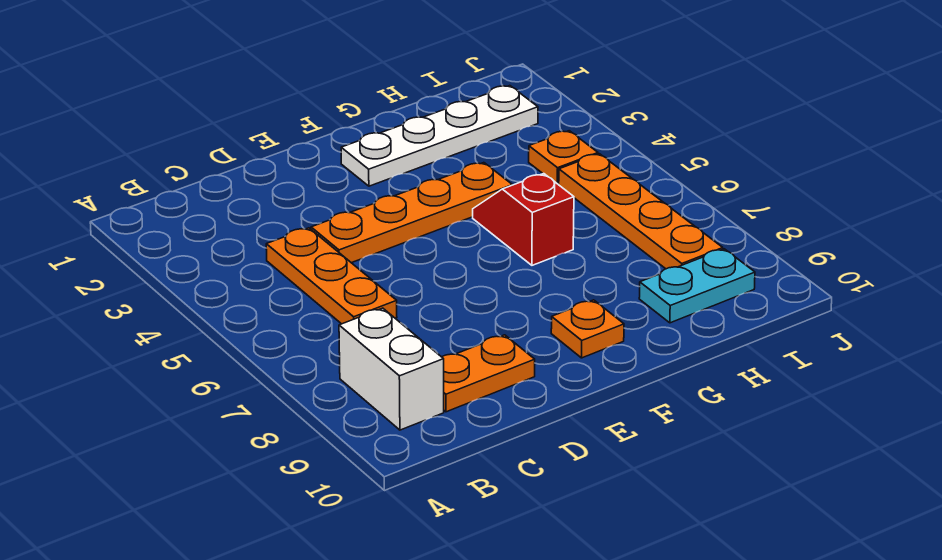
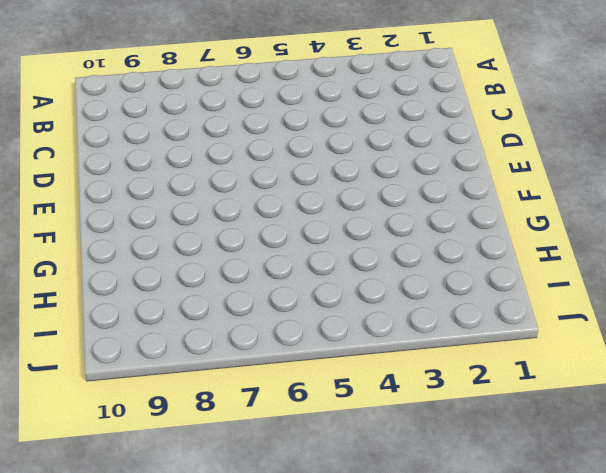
none -> white 1x2 brick [339,308,444,430]
none -> orange 1x3 plate [266,228,397,324]

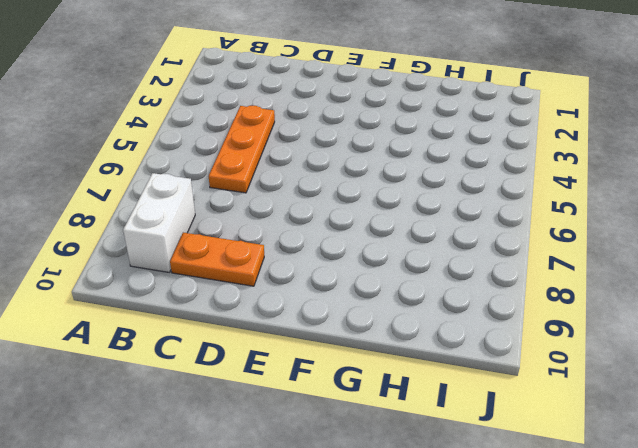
none -> orange 1x4 plate [311,163,512,263]
none -> white 1x4 plate [341,86,538,186]

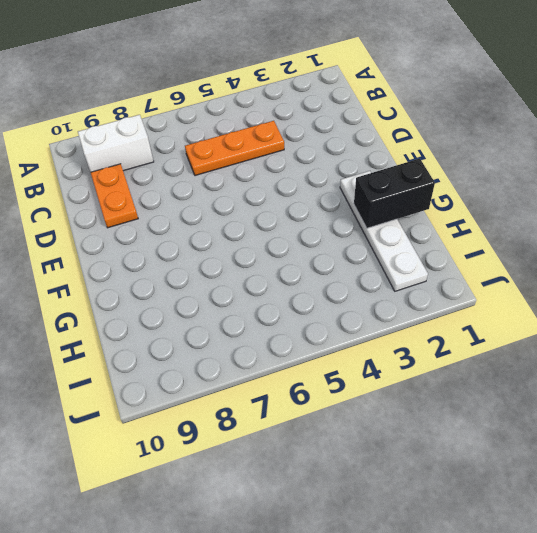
black 1x2 brick [354,159,435,228] -> none
none -> orange 1x4 plate [311,163,512,263]
none -> orange 1x1 plate [551,300,624,358]

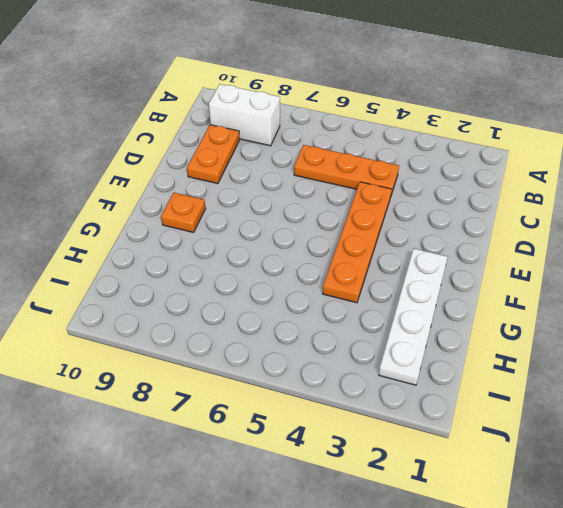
none -> red 1x2 slope [473,174,574,265]
none -> cyan 1x2 plate [639,249,755,323]

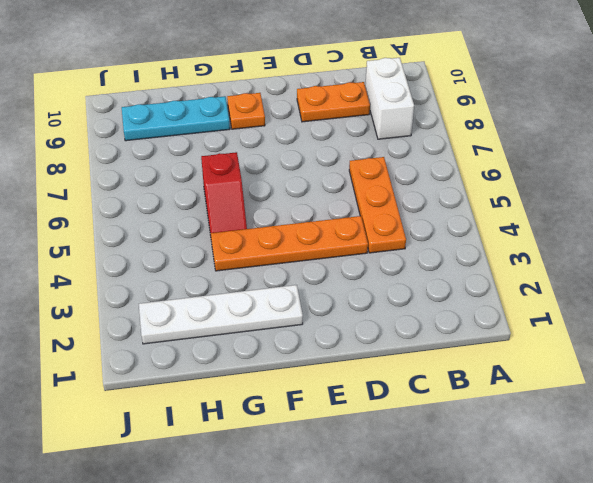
cyan 1x3 plate [122,96,230,141] -> cyan 1x2 plate [639,249,755,323]
none -> orange 1x1 plate [529,131,598,184]
none -> orange 1x4 plate [558,154,723,269]

